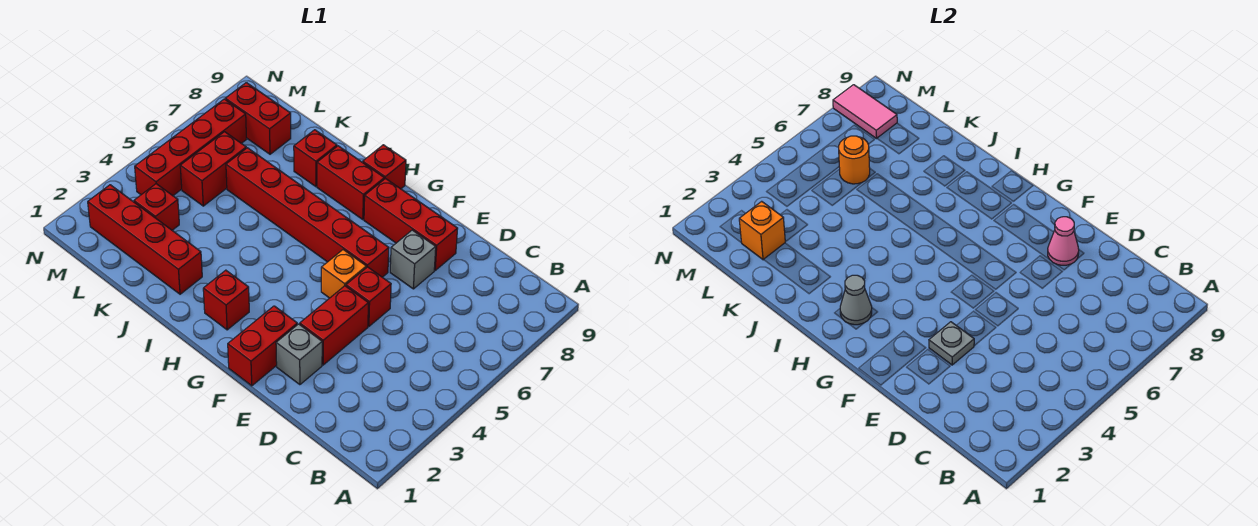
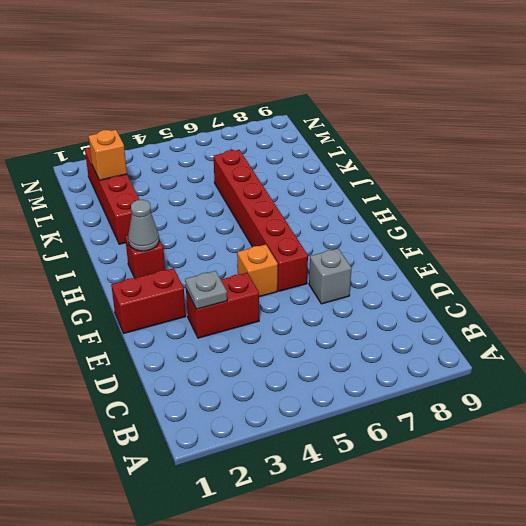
none -> grey 1x1 brick [276,324,322,385]
none -> red 1x1 brick [346,267,391,326]
none -> red 1x3 brick [364,178,458,270]

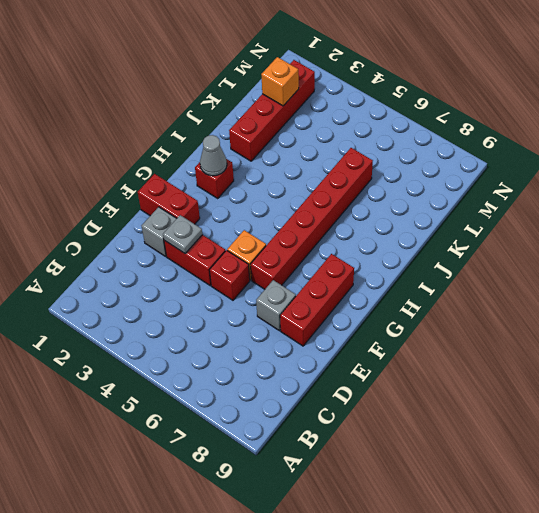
none -> red 1x2 brick [317,146,384,220]
none -> red 1x1 brick [363,145,406,189]
none -> red 1x1 brick [294,130,337,187]

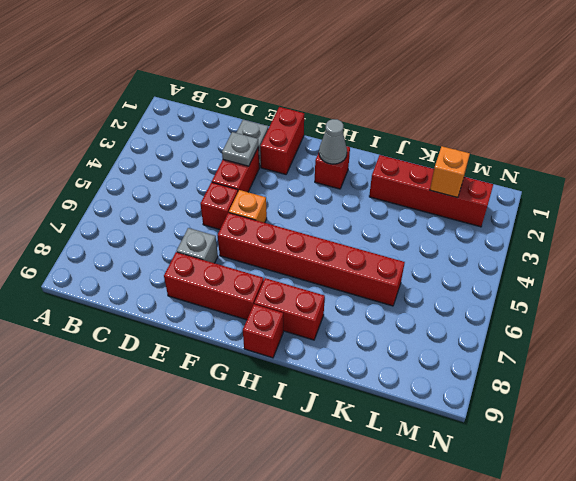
none -> red 1x1 brick [294,130,337,187]
none -> red 1x1 brick [134,184,179,230]
none -> red 1x2 brick [180,132,246,206]

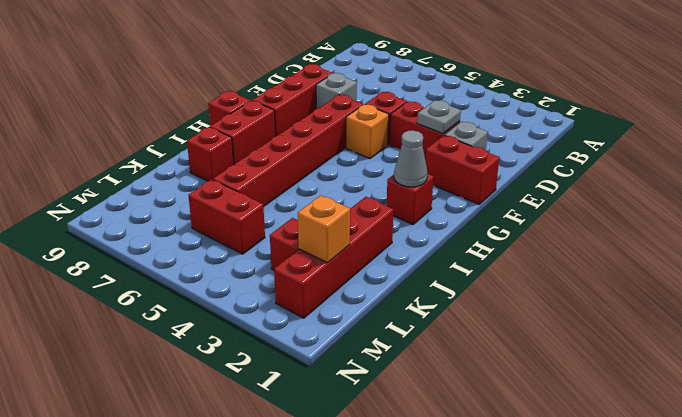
none -> red 1x2 brick [225,83,291,154]
none -> red 1x4 brick [135,99,247,196]
none -> pink 1x1 cone [1048,217,1079,265]

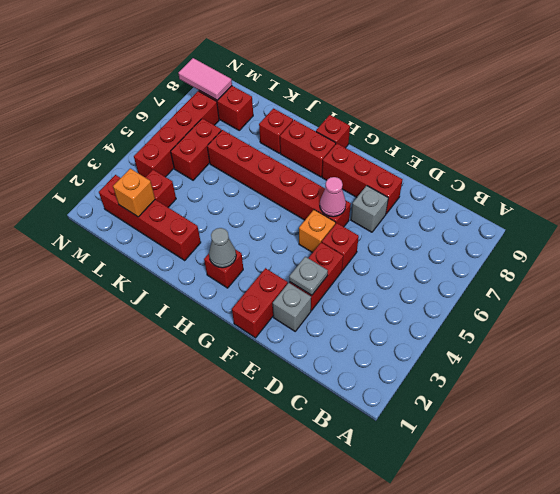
pink 1x1 cone [320,177,346,217] -> pink 1x1 cone moved to [1048,217,1079,265]
none -> orange 1x1 round brick [839,136,870,184]

